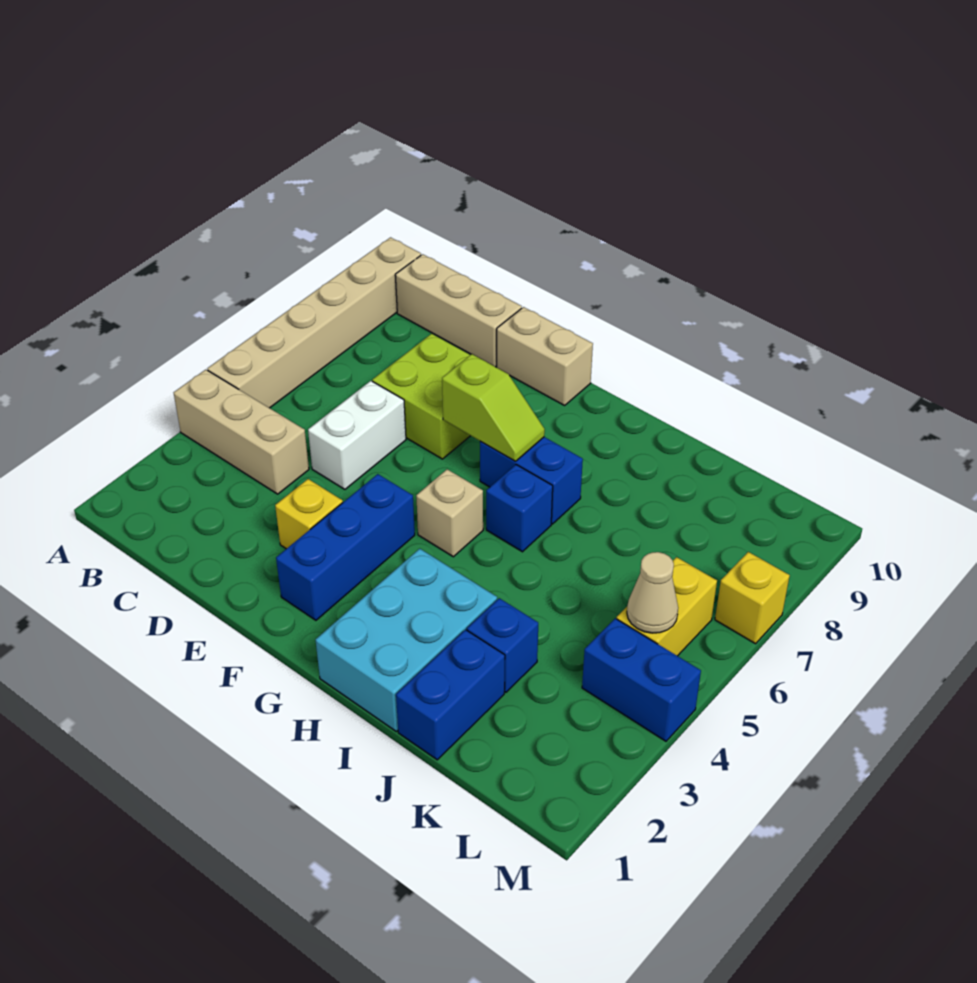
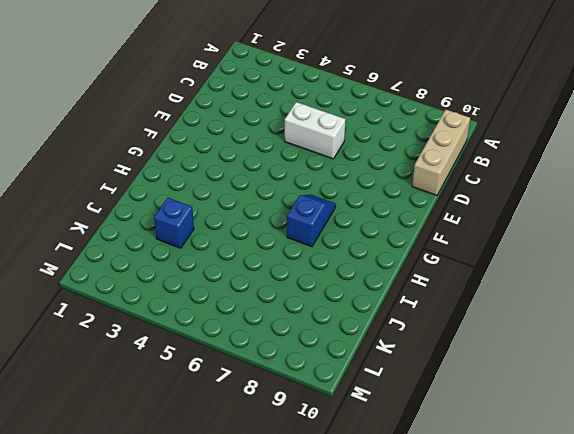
blue 1x2 slope [287,194,336,247] -> blue 1x2 brick [480,437,583,524]
none -> tan 1x3 brick [174,370,309,494]
none -> tan 1x6 brick [207,237,421,408]
none -> lime 2x2 brick [372,334,470,459]

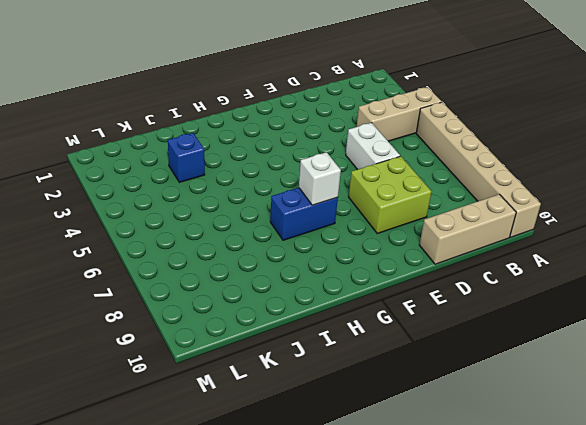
white 1x1 brick [299,152,341,205] -> lime 1x2 slope [442,354,545,461]
none -> yellow 1x1 brick [275,479,343,549]
none -> tan 1x2 brick [497,307,593,405]
none -> blue 1x3 brick [276,474,415,620]

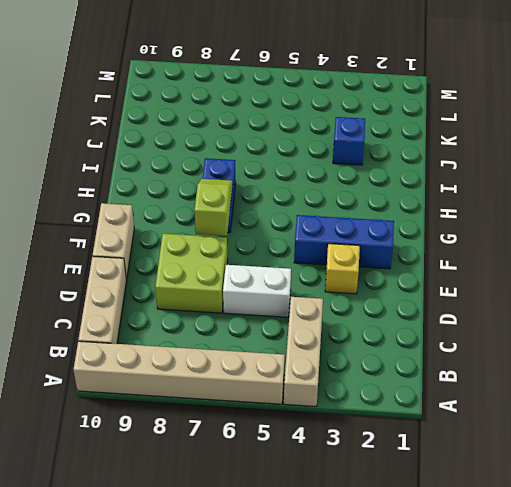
none -> tan 1x1 brick [416,469,483,557]
none -> cyan 2x3 brick [316,549,497,731]
none -> blue 1x1 brick [486,465,553,552]

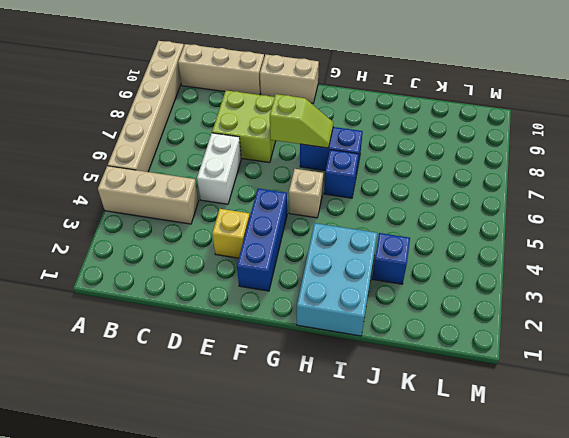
none -> blue 1x2 brick [396,630,505,760]
none -> blue 1x2 brick [582,618,701,741]
none -> yellow 1x2 brick [617,557,717,656]

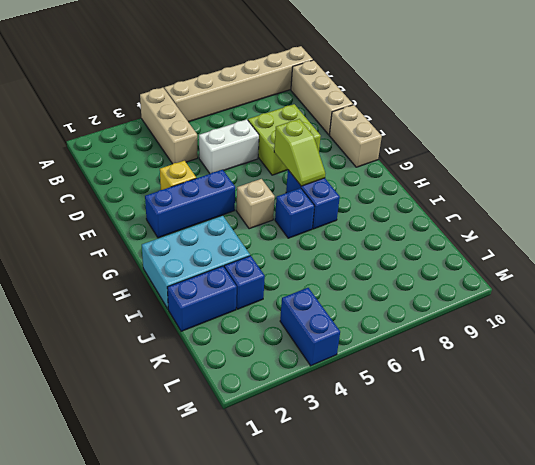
none -> yellow 1x2 brick [617,557,717,656]
none -> yellow 1x1 brick [715,552,790,644]
none -> tan 1x1 cone [627,552,678,633]

